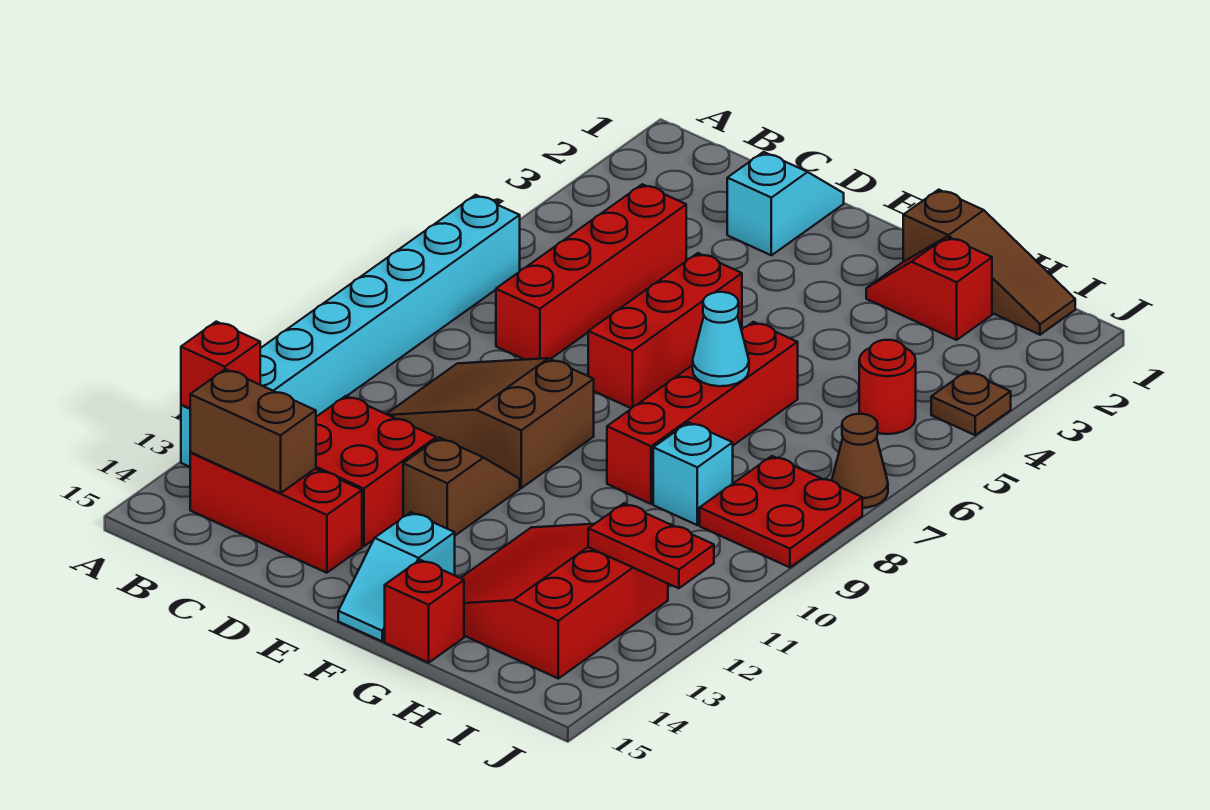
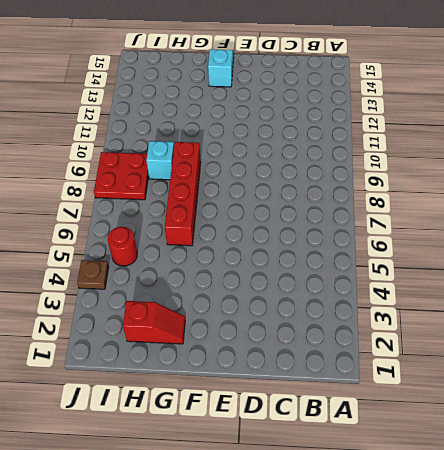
none -> cyan 1x8 brick [181,195,520,467]
none -> red 1x3 brick [190,452,362,573]
none -> red 1x4 brick [496,184,686,360]

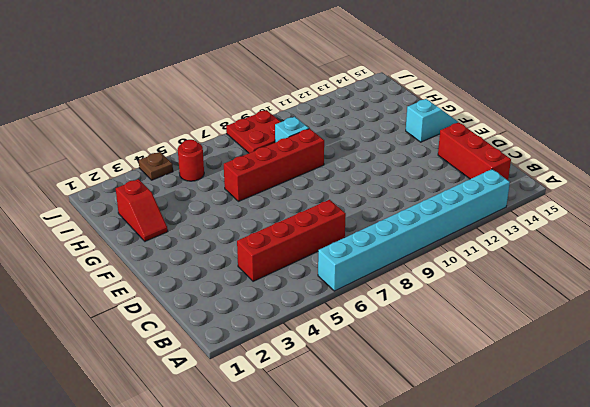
none -> brown 2x3 slope [387,358,594,488]
none -> red 2x2 brick [316,396,436,546]
none -> cyan 1x2 slope [727,152,844,255]

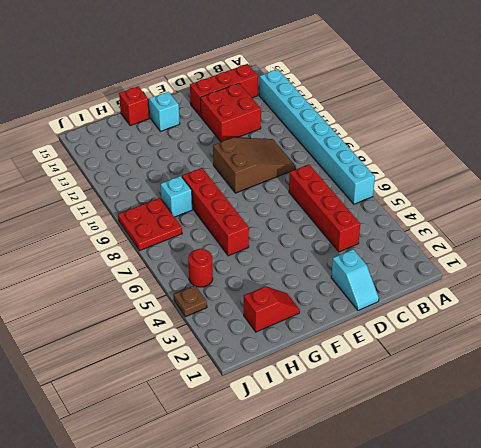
none -> red 1x3 brick [588,253,742,408]
none -> brown 1x2 slope [403,438,520,535]
none -> brown 1x3 slope [903,190,1075,335]

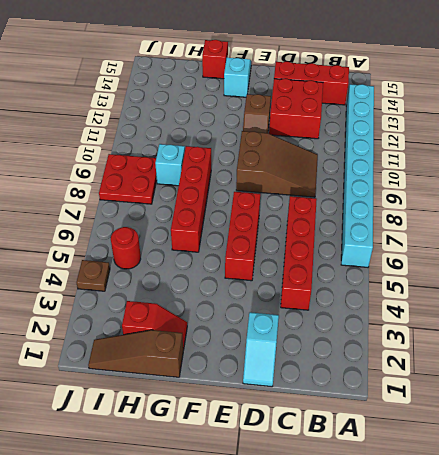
none -> red 3x3 slope [461,524,668,678]
none -> brown 1x1 cone [832,414,888,508]
none -> red 1x1 brick [181,322,260,408]

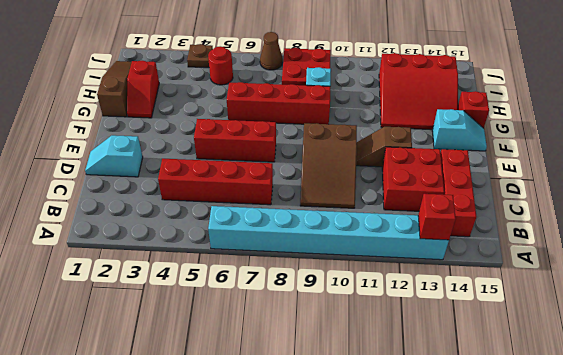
none -> brown 1x2 brick [190,369,316,493]
none -> cyan 1x1 cone [693,292,749,386]
none -> red 1x2 plate [588,503,714,588]

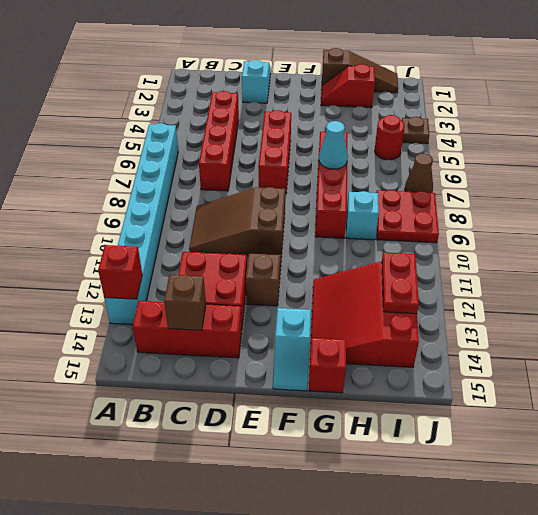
brown 1x1 brick [164,275,206,330] -> brown 1x2 brick [190,369,316,493]
red 1x2 plate [382,252,419,314] -> red 1x2 plate turned to [588,503,714,588]

